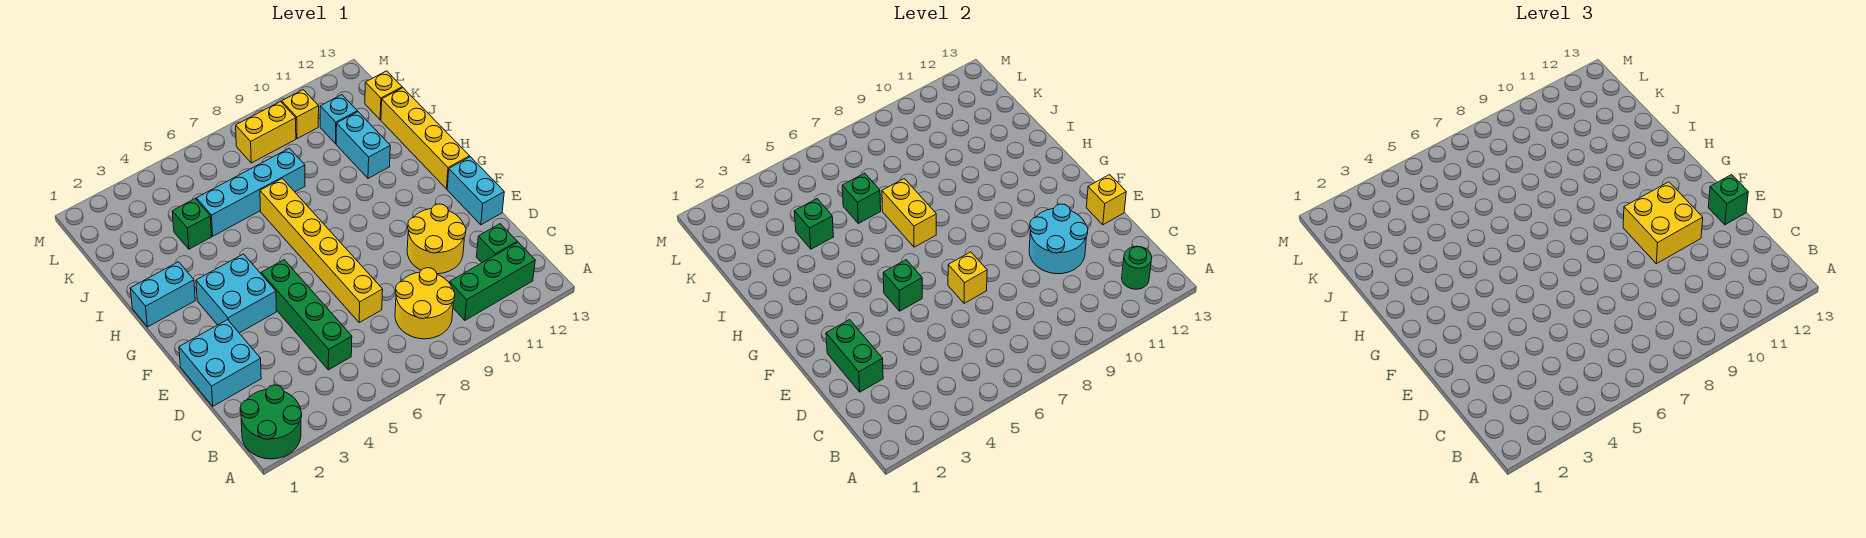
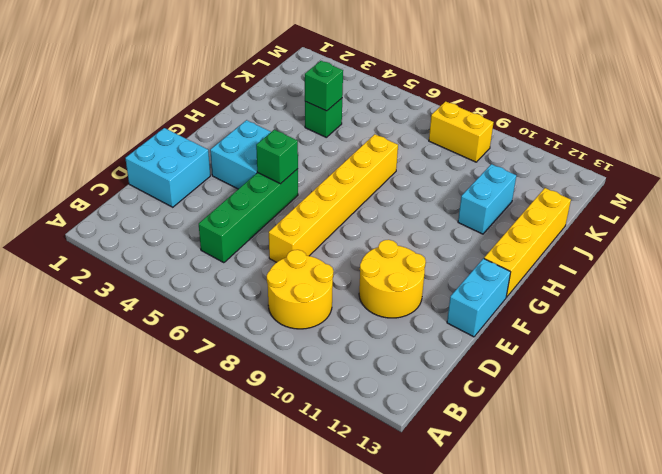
none -> green 2x2 round brick [240,385,302,459]
none -> green 1x3 brick [450,242,535,320]
none -> green 1x1 brick [477,224,517,263]
none -> cyan 1x2 brick [130,262,195,327]

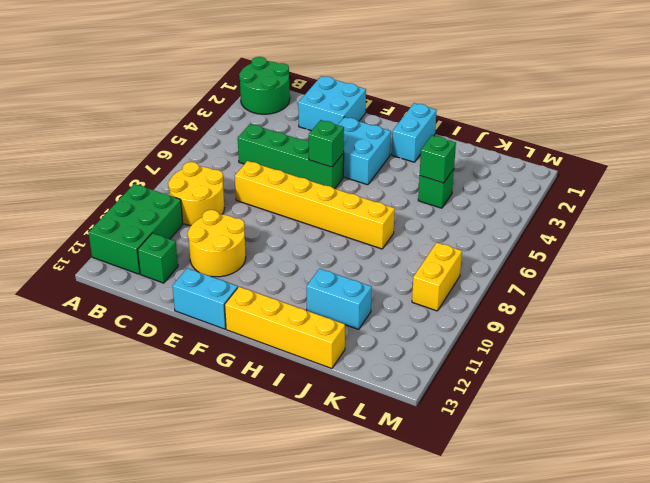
green 2x3 brick [89,184,183,274] -> green 1x3 brick [450,242,535,320]
none -> cyan 1x4 brick [196,148,305,236]
none -> cyan 1x1 brick [320,95,357,144]
none -> yellow 1x1 brick [365,71,402,120]
none -> yellow 1x1 brick [282,90,319,139]

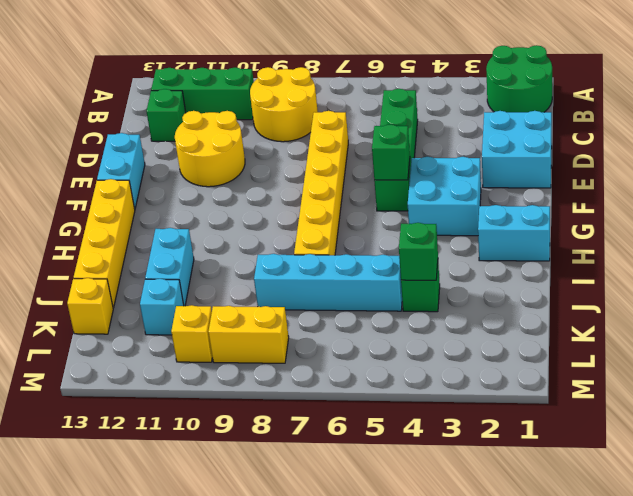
none -> green 1x1 round brick [1122,246,1152,289]
none -> green 1x2 brick [826,320,883,392]
none -> cyan 2x2 round brick [1029,204,1088,274]
none -> yellow 1x1 brick [948,252,987,303]

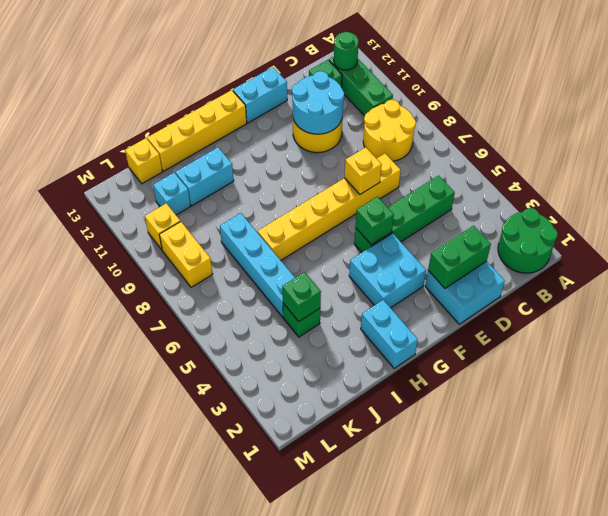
none -> yellow 1x1 brick [1086,175,1126,225]
none -> yellow 1x2 brick [882,179,936,247]
none -> green 1x1 brick [842,173,881,223]
none -> yellow 2x2 brick [1623,182,1703,264]

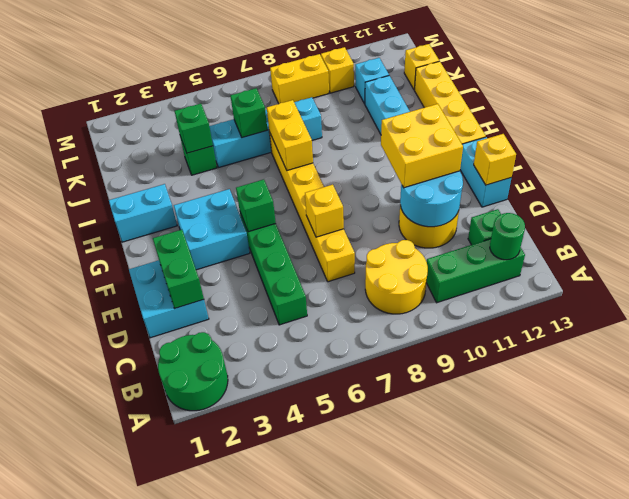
none -> green 1x1 brick [1708,175,1748,225]

